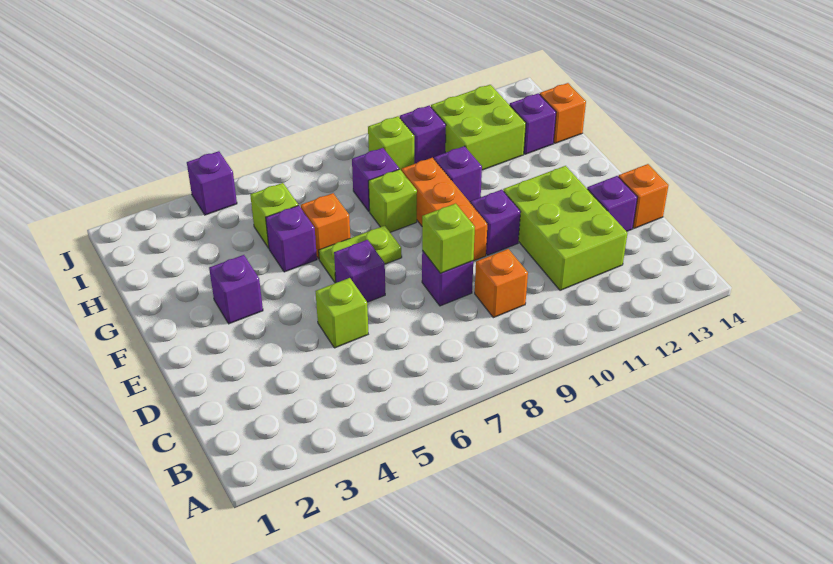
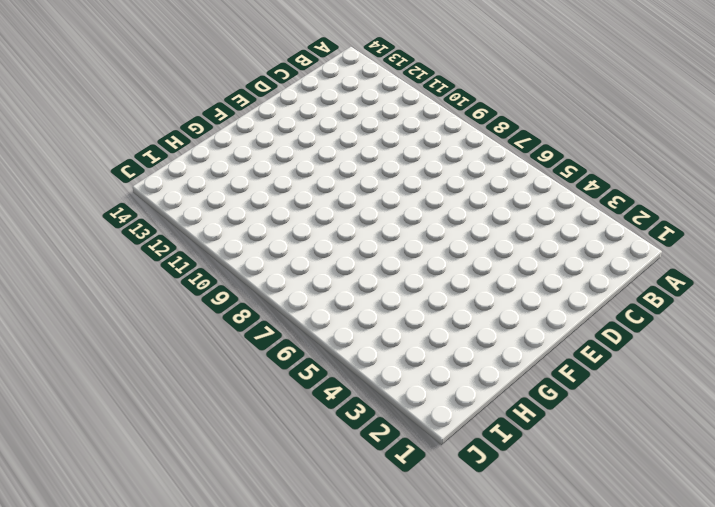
none -> orange 1x1 brick [475,249,528,318]
none -> lime 2x3 brick [503,166,628,290]
none -> lime 1x1 brick [315,278,368,348]

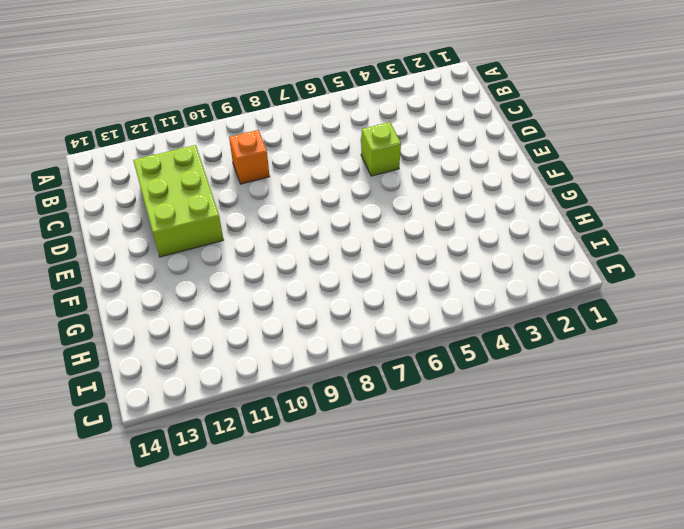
none -> purple 1x1 brick [422,251,473,306]
none -> purple 1x1 brick [587,176,637,231]
none -> orange 1x1 brick [619,164,669,228]

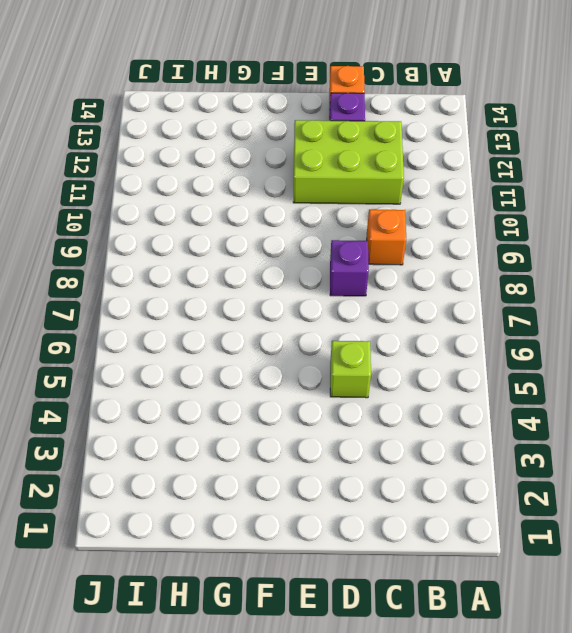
none -> purple 1x1 brick [334,240,385,302]
none -> orange 1x3 brick [402,158,488,261]
none -> purple 1x1 brick [470,190,521,255]

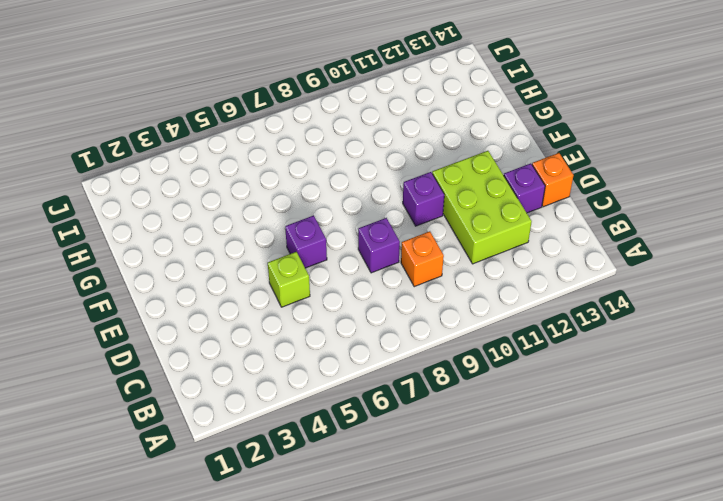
none -> orange 1x3 brick [402,158,488,261]
none -> purple 1x1 brick [209,255,263,324]
none -> lime 1x2 plate [319,226,402,283]

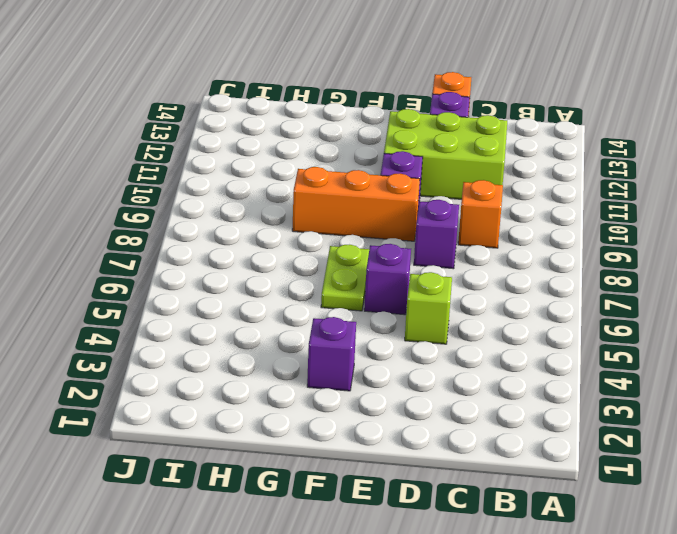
none -> purple 1x1 brick [266,205,317,272]
none -> orange 1x1 brick [301,193,350,259]
none -> lime 1x1 brick [369,169,417,232]

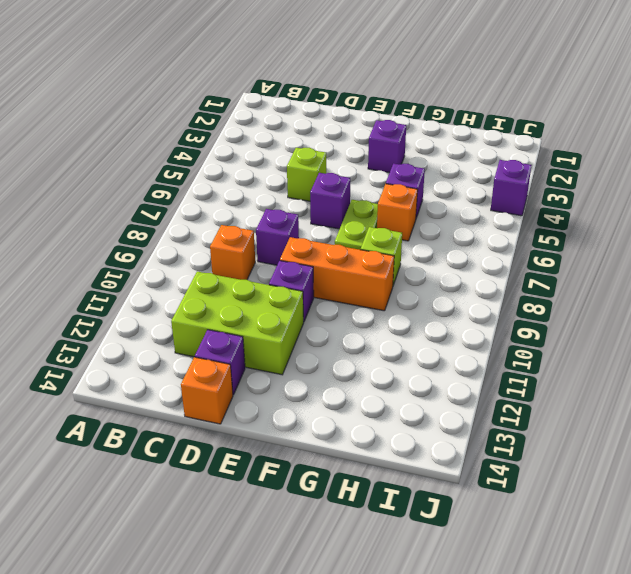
none -> purple 1x1 brick [434,146,482,202]
none -> lime 1x1 brick [250,183,298,248]
none -> purple 1x1 brick [352,148,399,211]

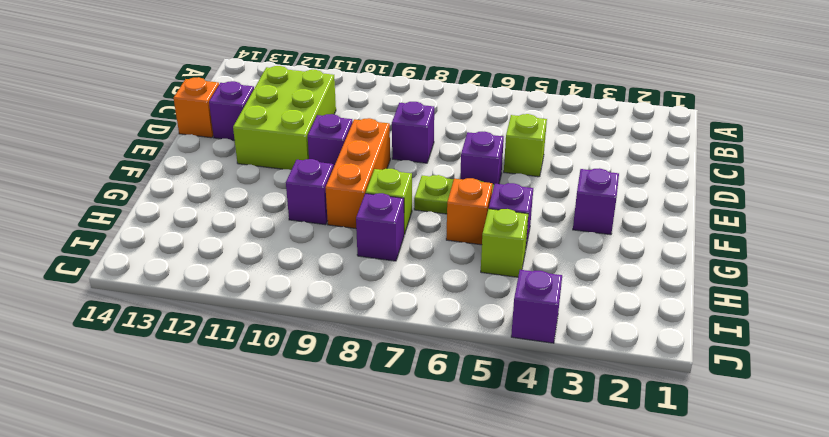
none -> orange 1x1 brick [475,249,528,318]
none -> lime 2x2 brick [431,85,526,170]
none -> purple 1x1 brick [510,93,556,154]

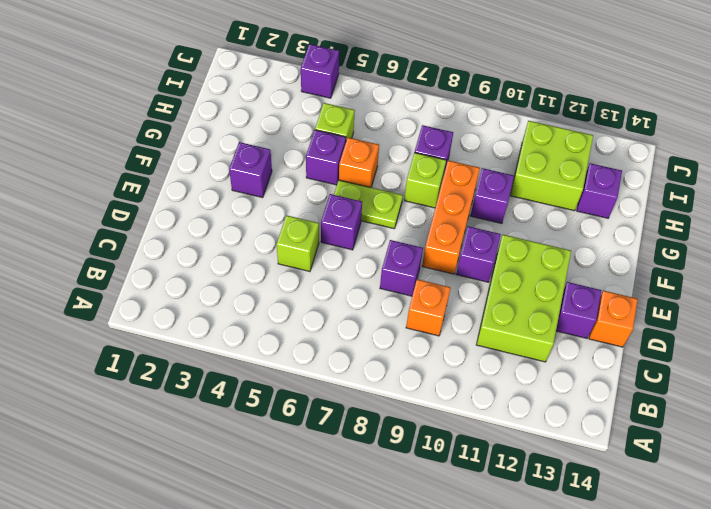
none -> orange 1x1 brick [540,83,586,143]
none -> lime 1x1 brick [368,116,414,171]
none -> purple 1x1 brick [400,105,446,164]

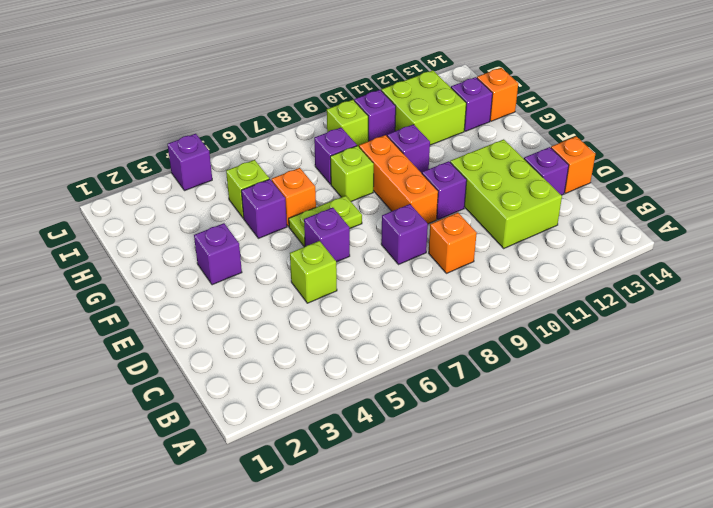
none -> lime 1x1 brick [422,203,475,273]

